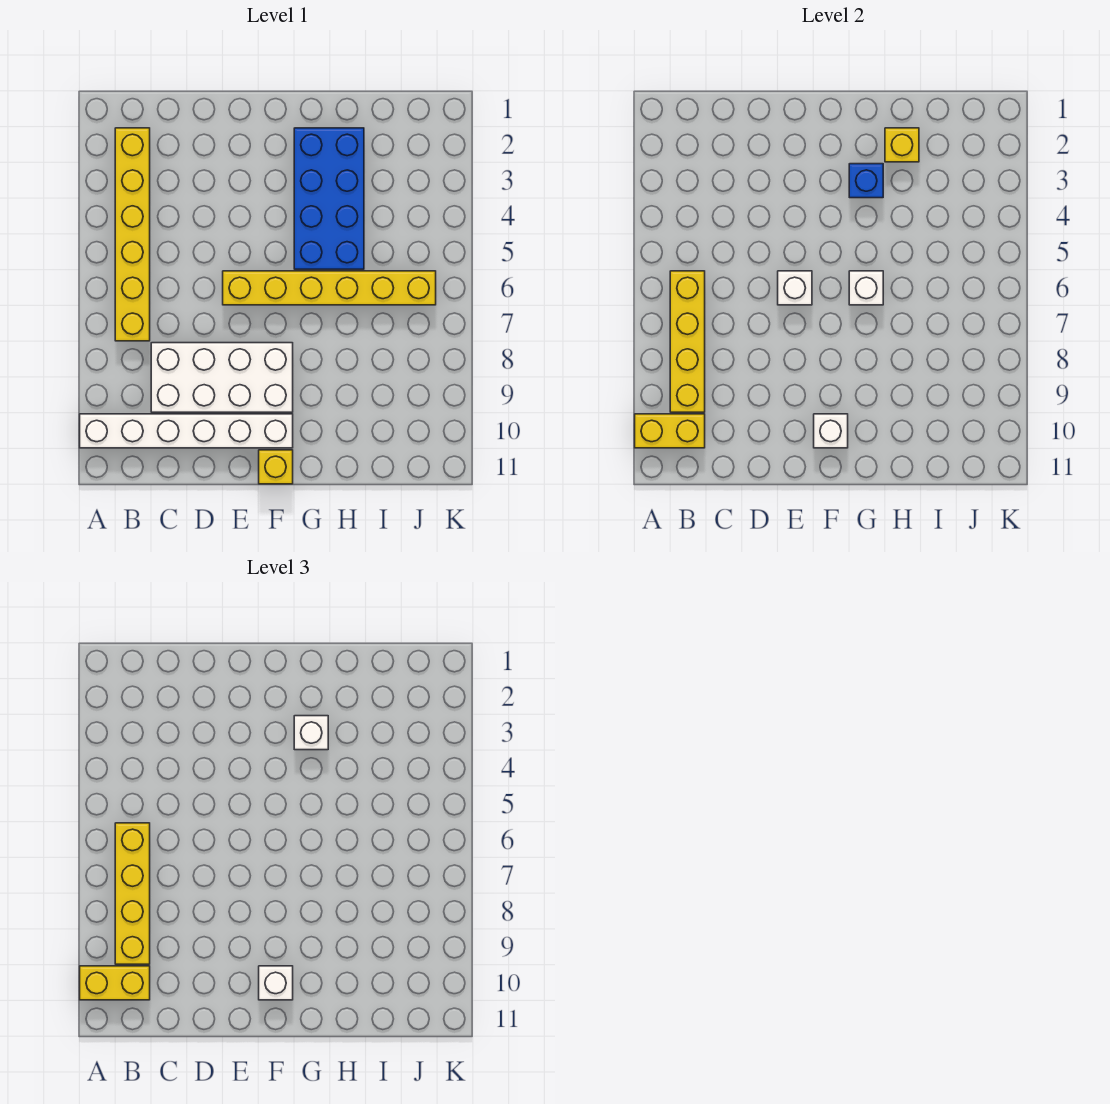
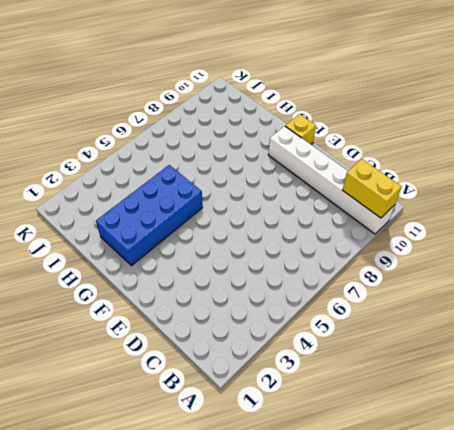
none -> yellow 1x6 brick [115,128,150,341]
none -> white 2x4 brick [151,343,293,412]
none -> yellow 1x6 brick [223,271,436,305]

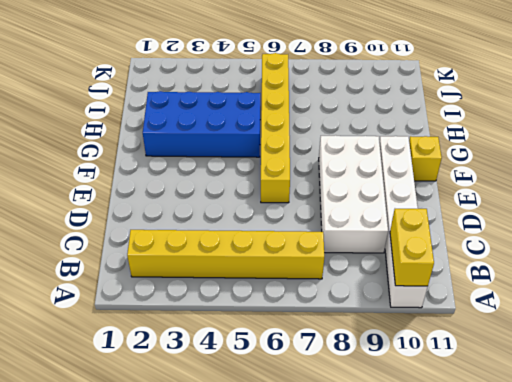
none -> yellow 1x4 brick [670,271,705,412]
none -> white 1x1 brick [778,271,812,305]
none -> white 1x1 brick [814,414,848,448]

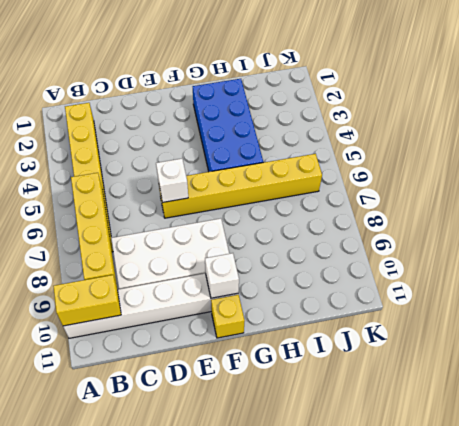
none -> blue 1x1 brick [849,164,883,198]
none -> white 1x1 brick [849,271,883,305]
none -> yellow 1x1 brick [885,128,919,162]

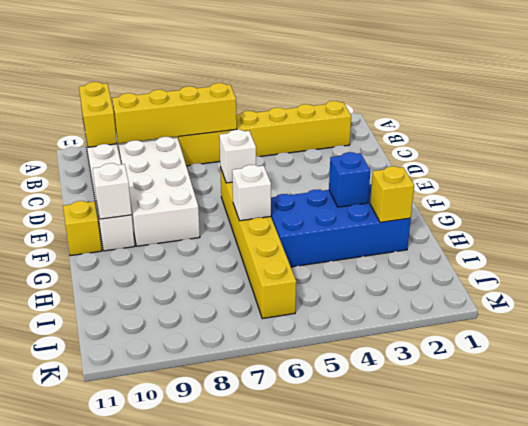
none -> yellow 1x2 brick [80,966,150,1000]
none -> yellow 1x4 brick [115,823,150,964]
none -> white 1x1 brick [259,966,293,1000]

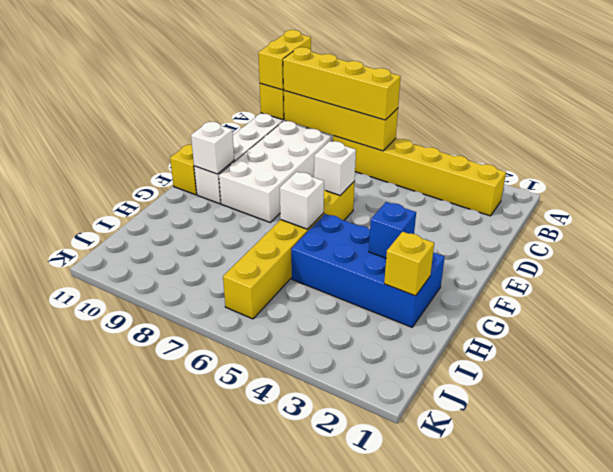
none -> white 1x1 brick [259,966,293,1000]
none -> white 1x1 brick [294,716,328,750]

